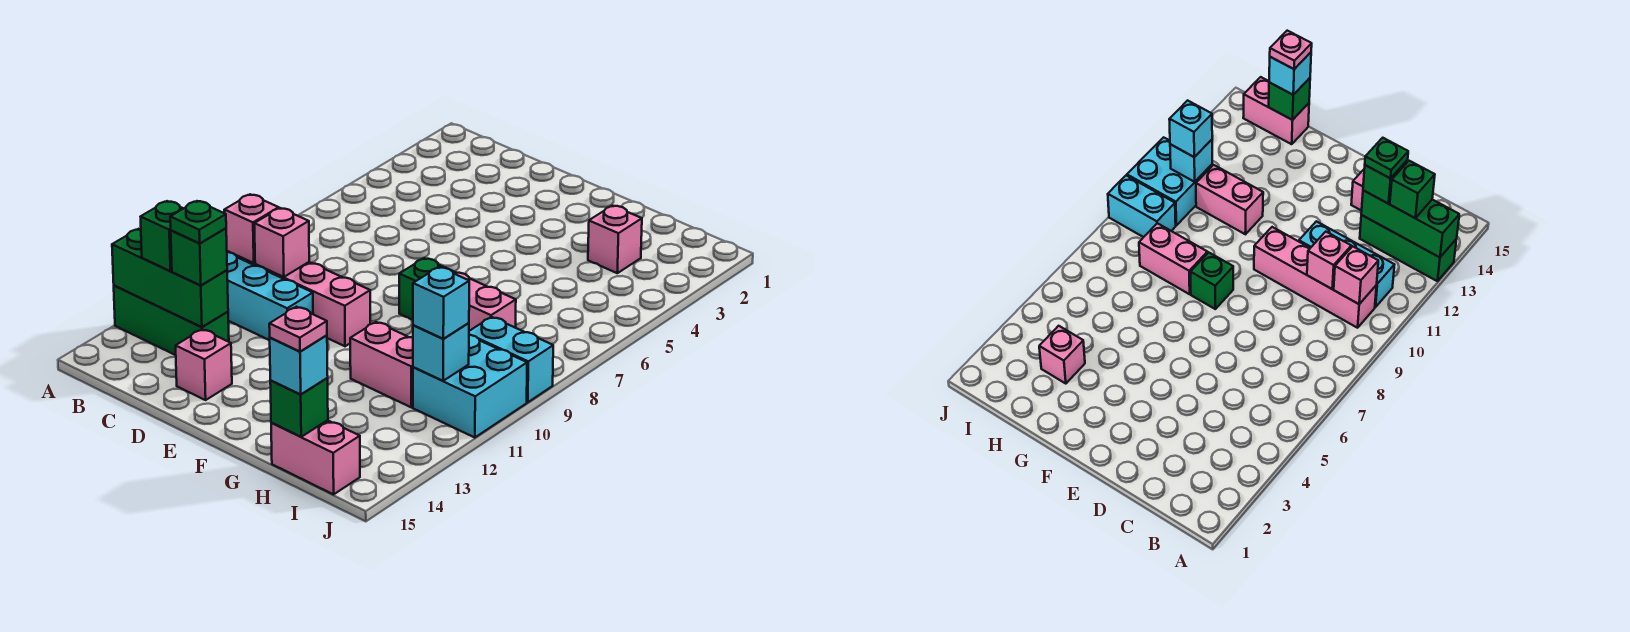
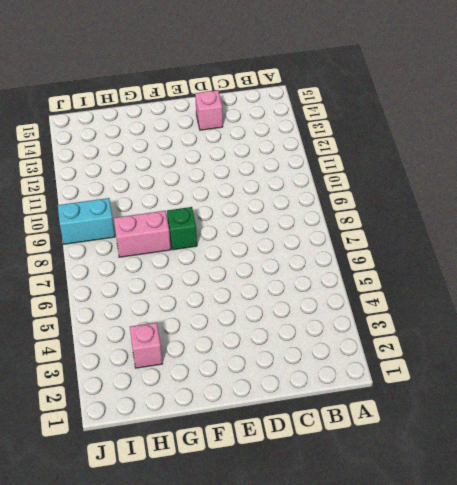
none -> green 1x3 brick [114,286,229,355]
none -> pink 1x4 brick [227,251,370,346]
none -> cyan 1x3 brick [227,252,313,340]

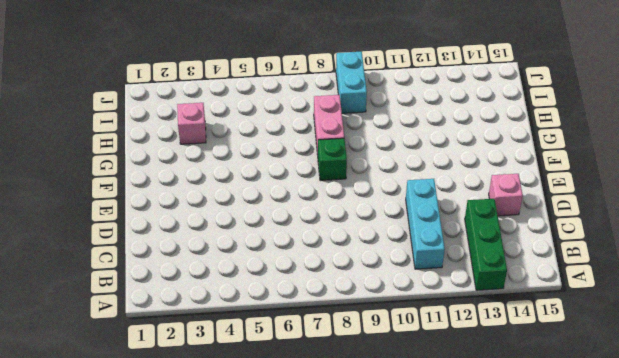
none -> pink 1x4 brick [227,251,370,346]
none -> pink 1x2 brick [350,322,413,407]
none -> pink 1x2 brick [271,420,360,494]

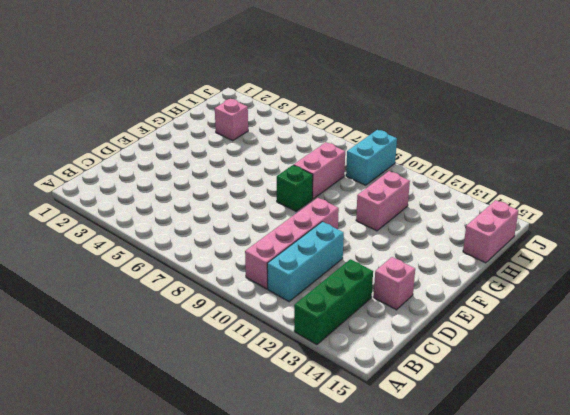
none -> cyan 2x2 brick [413,335,527,438]
none -> green 1x3 brick [112,229,228,327]
none -> pink 1x1 brick [224,194,279,263]

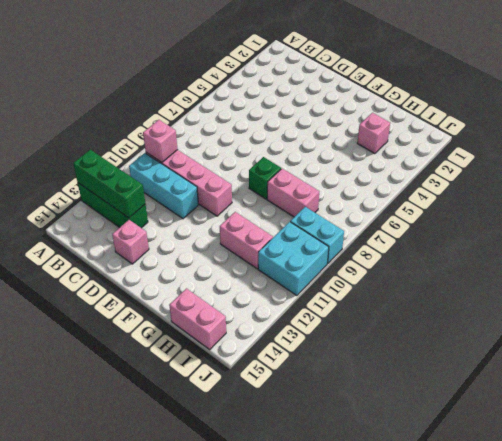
none -> pink 1x1 brick [254,208,309,277]
none -> green 1x1 brick [270,378,328,437]
none -> cyan 1x1 brick [413,323,469,381]

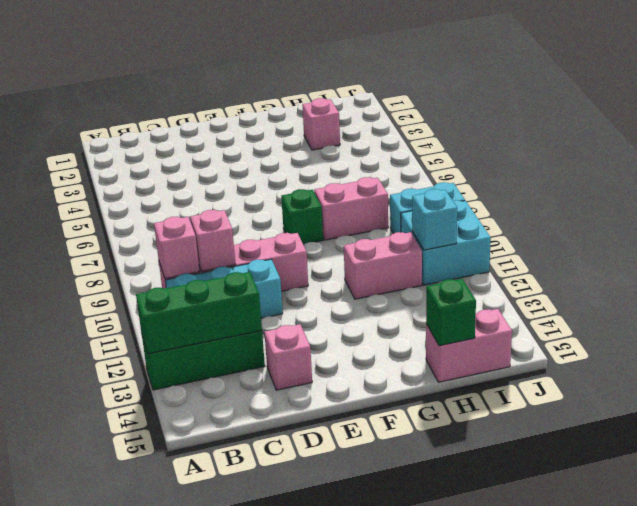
none -> green 1x1 brick [141,201,184,271]
none -> green 1x1 brick [171,228,227,285]
none -> cyan 1x1 brick [270,335,328,395]

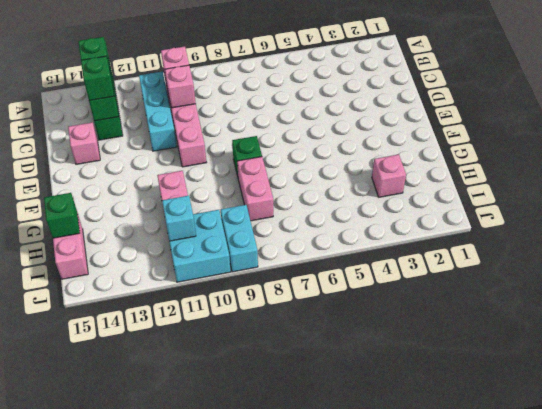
none -> cyan 1x1 brick [270,335,328,395]
none -> cyan 1x1 brick [413,267,469,339]
none -> green 1x1 plate [170,201,226,243]

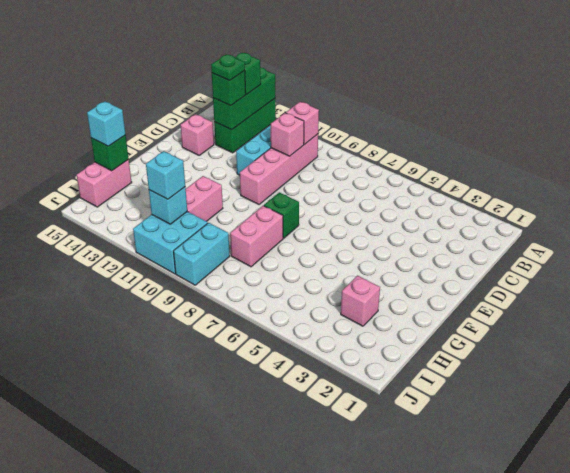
none -> pink 1x1 plate [269,307,327,351]

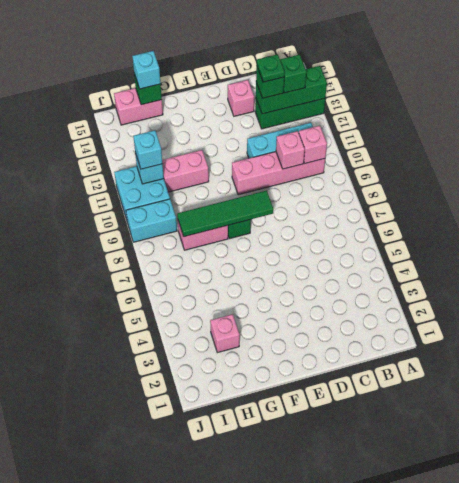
green 1x4 tile [177,190,274,237] -> none
none -> pink 1x1 plate [269,307,327,351]

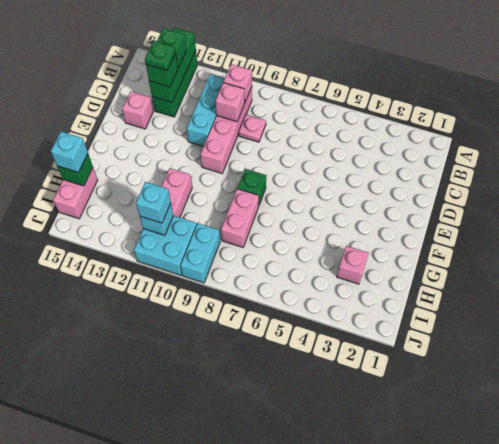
pink 1x1 plate [239,114,266,142] -> pink 1x1 plate moved to [269,307,327,351]

